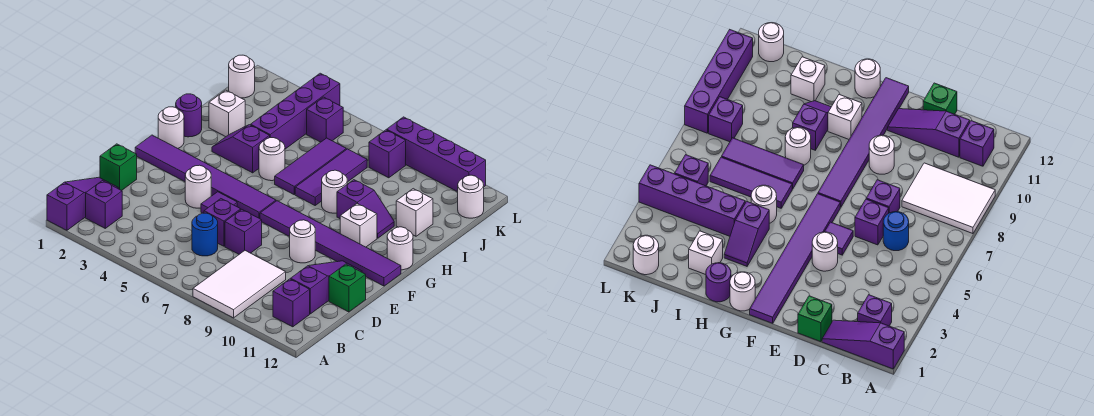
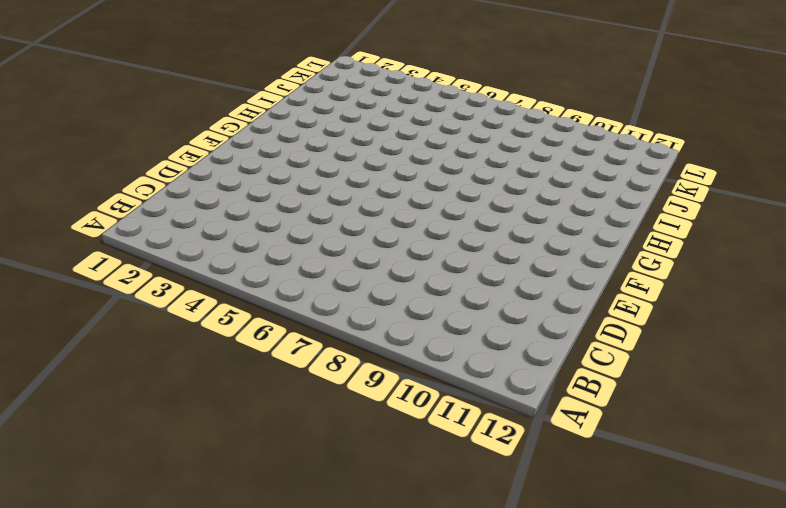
none -> purple 1x3 slope [47,177,119,230]
none -> white 2x3 tile [193,251,286,318]
none -> purple 1x1 brick [86,181,122,228]
none -> purple 1x1 brick [273,279,310,327]

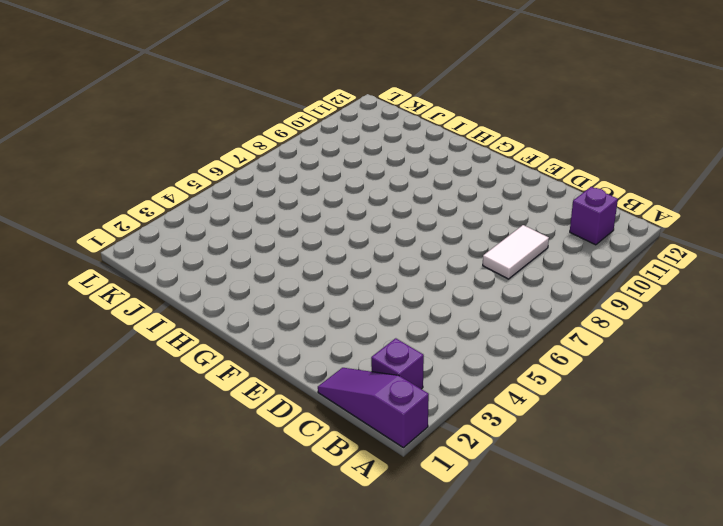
white 1x2 tile [483,225,549,279] -> white 2x3 tile [193,251,286,318]
none -> blue 1x1 round brick [192,213,218,256]
none -> purple 1x3 slope [291,261,362,314]
none -> green 1x1 brick [100,144,137,191]
none -> purple 1x1 brick [204,199,241,246]

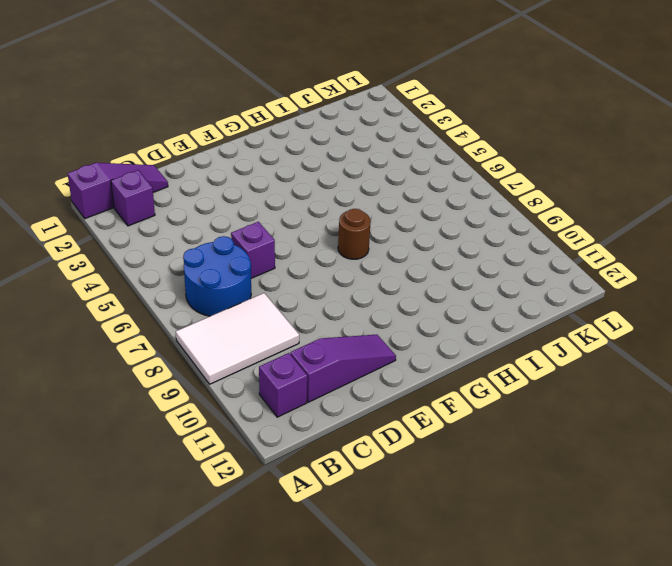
blue 2x2 round brick [183,236,251,316] -> blue 1x1 round brick [192,213,218,256]
brown 1x1 round brick [338,209,371,259] -> none
none -> green 1x1 brick [100,144,137,191]
none -> purple 1x1 brick [225,209,262,254]
none -> green 1x1 brick [329,264,366,312]
none -> white 1x1 round brick [185,165,211,208]

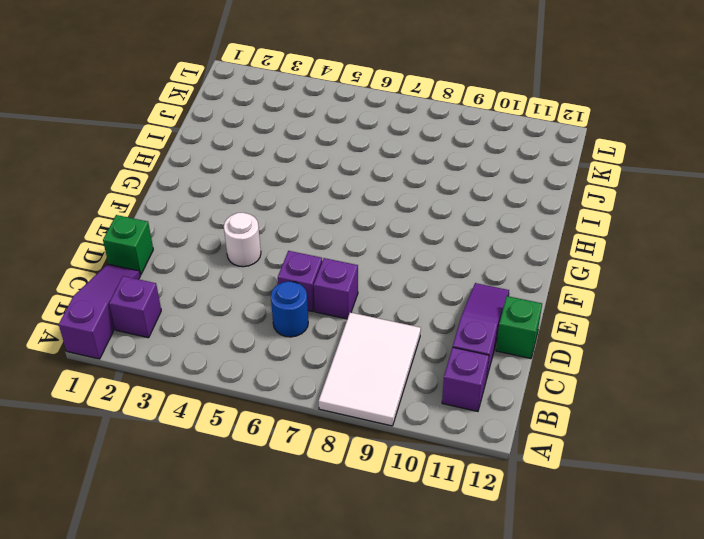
none -> purple 1x1 tile [201,192,237,213]
none -> white 1x1 round brick [290,220,315,263]
none -> purple 1x6 tile [135,135,276,219]
none -> purple 1x6 tile [260,201,401,286]

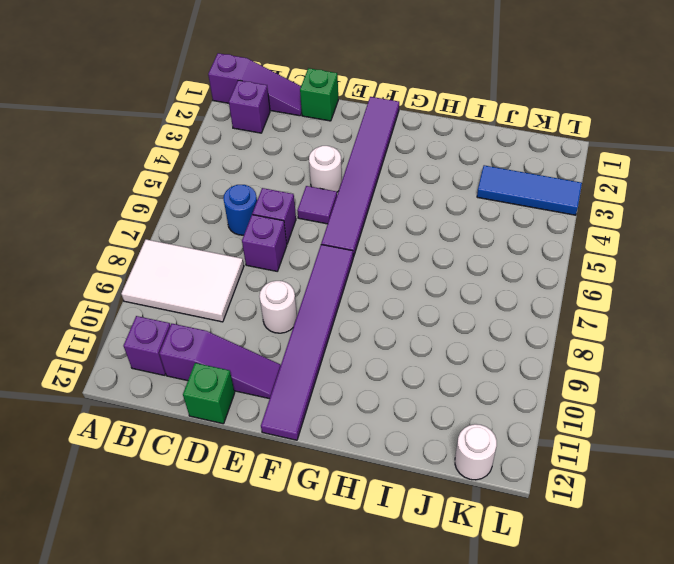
blue 1x3 tile [477,165,582,215] -> none
none -> white 1x1 round brick [158,107,184,148]
none -> white 1x1 brick [340,204,377,247]
none -> white 1x1 round brick [387,227,413,270]
none -> purple 1x1 round brick [176,94,202,137]

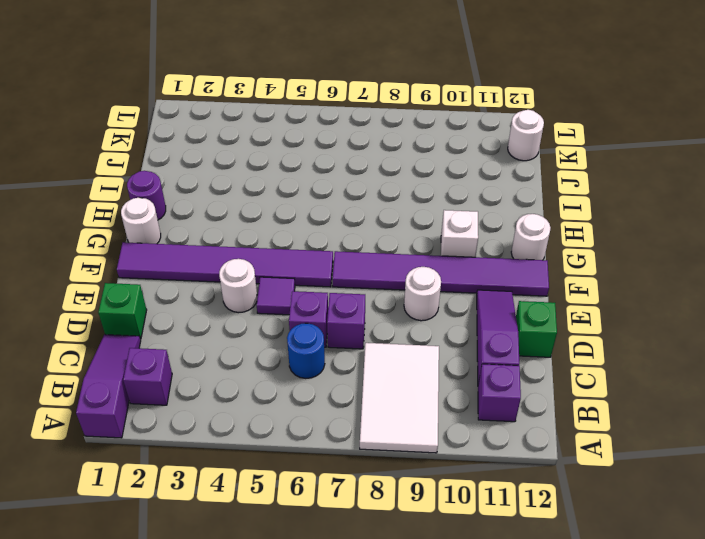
none -> purple 1x2 slope [212,125,270,173]
none -> white 1x1 round brick [259,138,285,181]
none -> purple 1x3 tile [275,138,346,195]
none -> purple 1x3 tile [295,149,367,205]

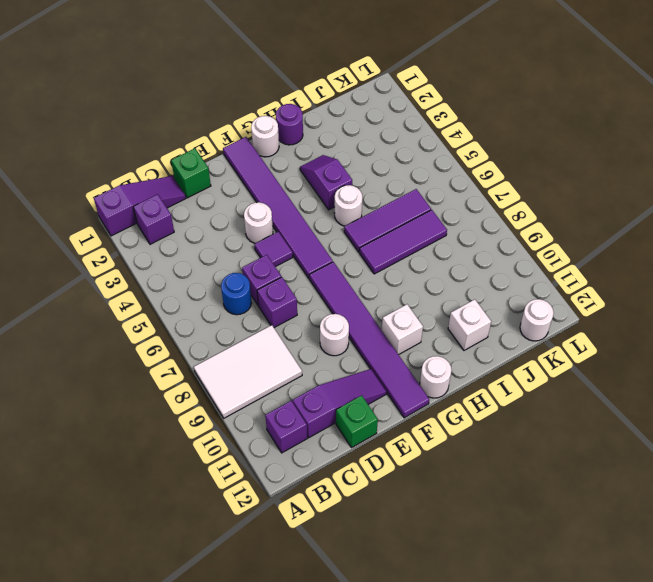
none -> white 1x1 round brick [322,170,347,213]
none -> purple 1x2 slope [337,180,394,238]
none -> white 1x1 brick [209,90,245,137]
none -> purple 1x4 brick [251,73,340,149]

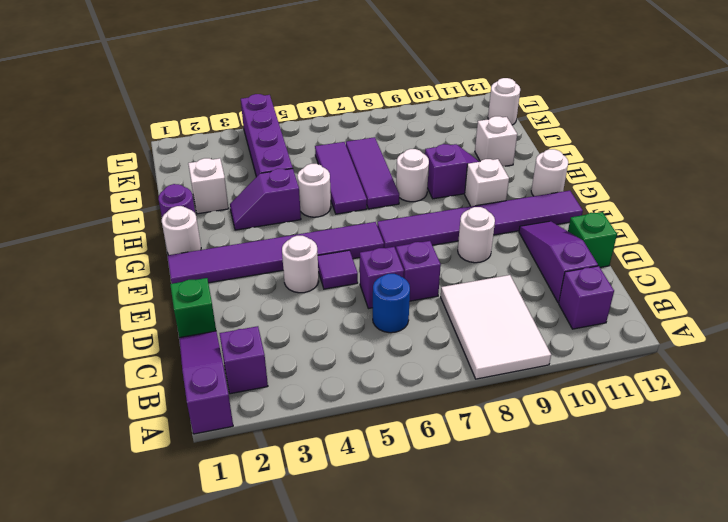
none -> white 1x1 round brick [229,55,255,98]
none -> purple 1x1 brick [307,97,343,142]
none -> purple 1x1 brick [369,130,406,178]
none -> purple 1x4 brick [387,117,486,192]

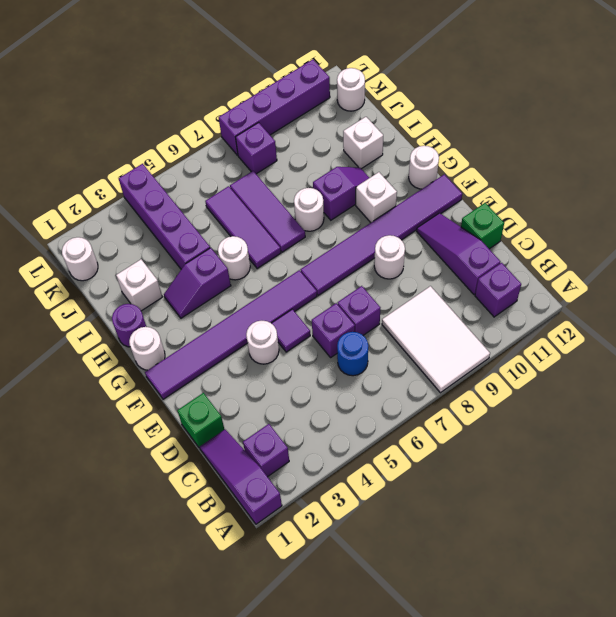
none -> purple 1x1 brick [307,97,343,142]

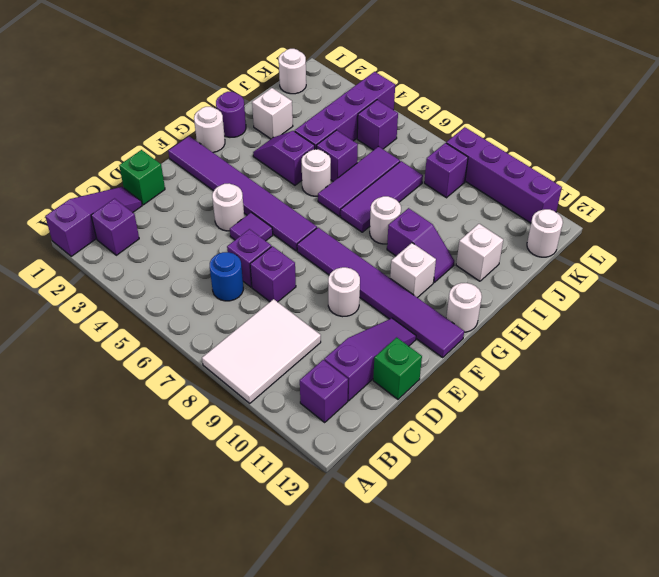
purple 1x1 brick [317,130,358,181] -> none

